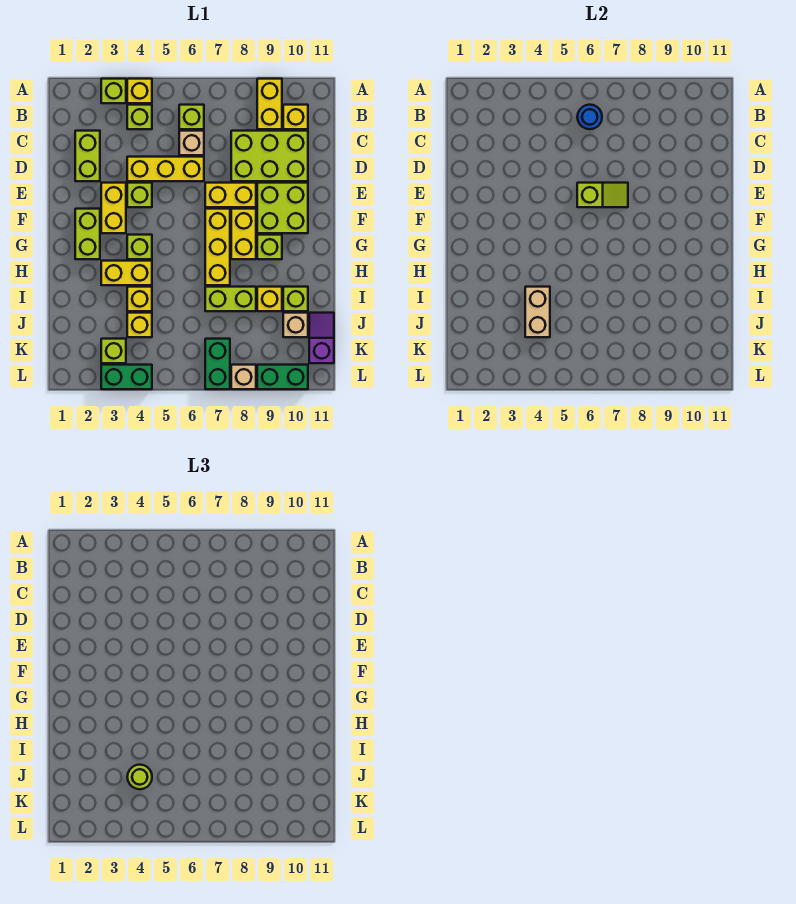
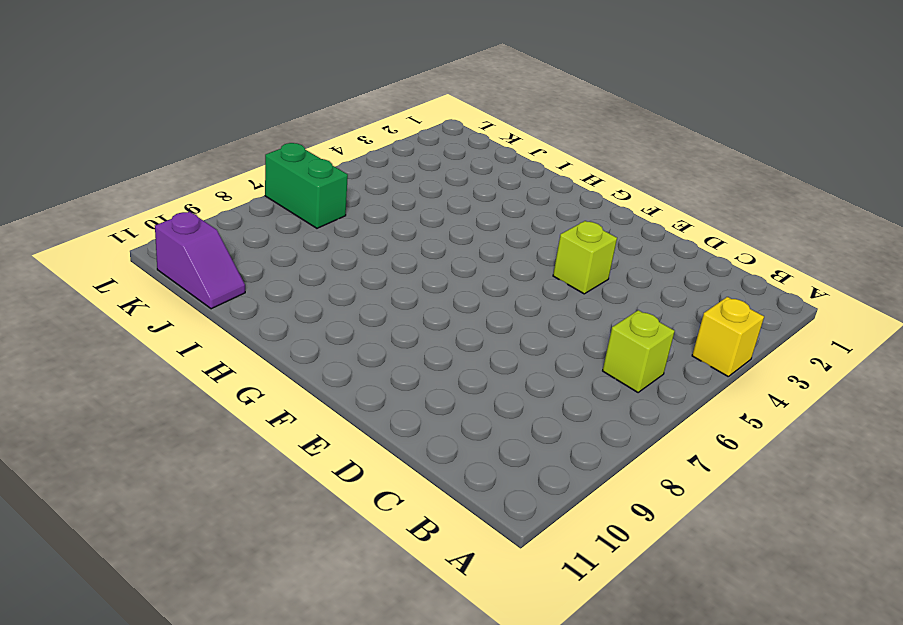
none -> lime 1x1 brick [101,79,126,103]
none -> yellow 1x2 brick [257,79,282,129]
none -> lime 1x1 brick [127,105,152,129]
none -> yellow 1x1 brick [283,105,308,129]

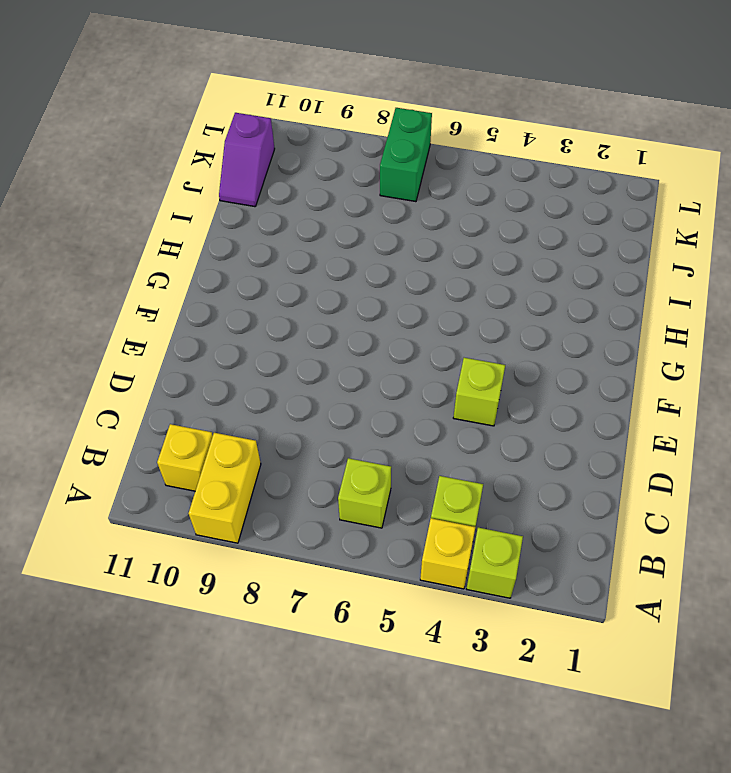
none -> lime 1x2 brick [75,131,100,181]
none -> tan 1x1 brick [179,131,204,155]
none -> lime 2x3 brick [231,131,308,181]
none -> yellow 1x3 brick [127,157,204,181]

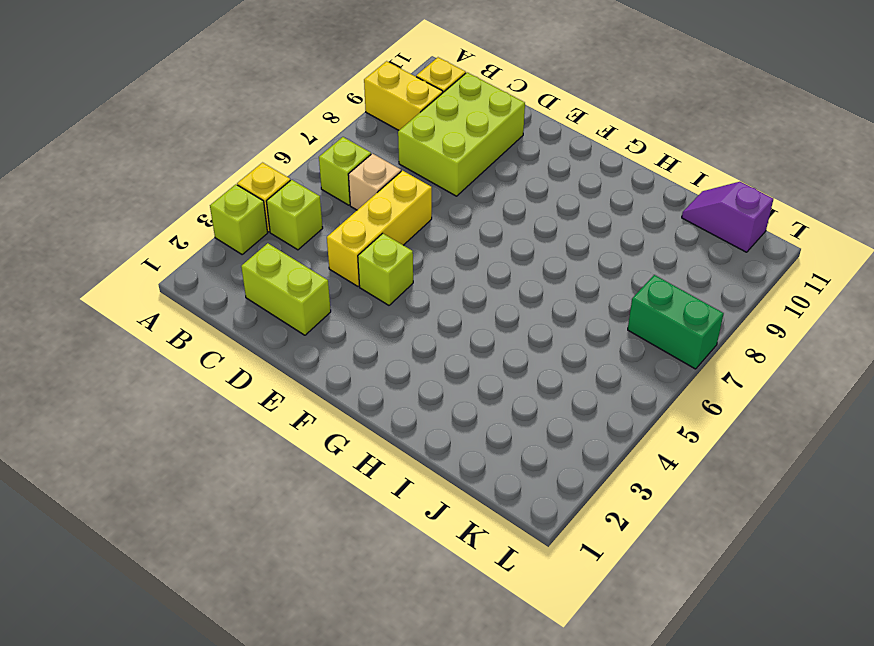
none -> yellow 1x2 brick [101,183,126,233]
none -> yellow 1x2 brick [205,183,256,207]
none -> lime 2x2 brick [257,183,308,233]
none -> lime 1x2 brick [75,209,100,259]

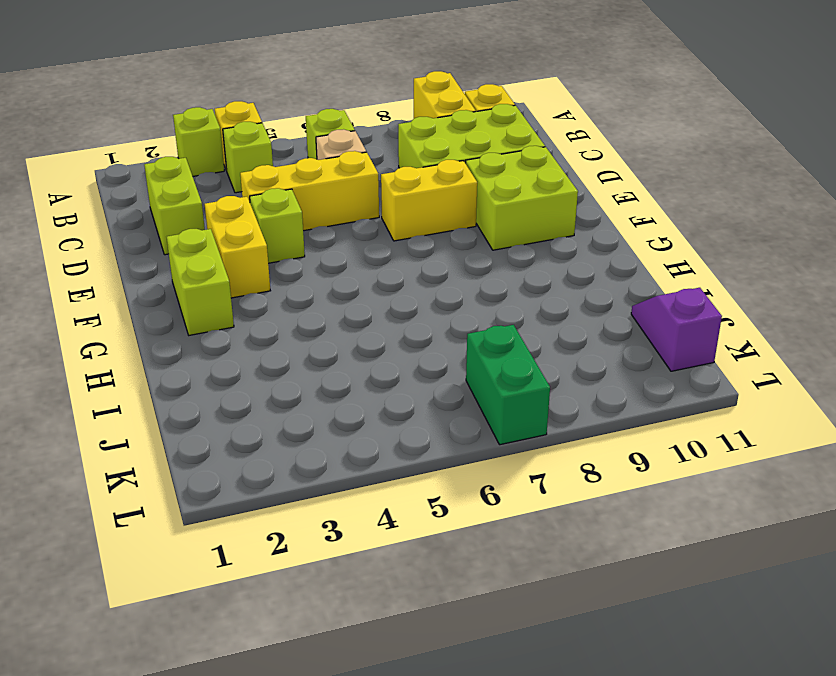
none -> yellow 1x3 brick [205,209,230,285]
none -> yellow 1x2 brick [231,209,256,259]
none -> lime 1x1 brick [127,235,152,259]
none -> lime 1x1 brick [257,235,282,259]

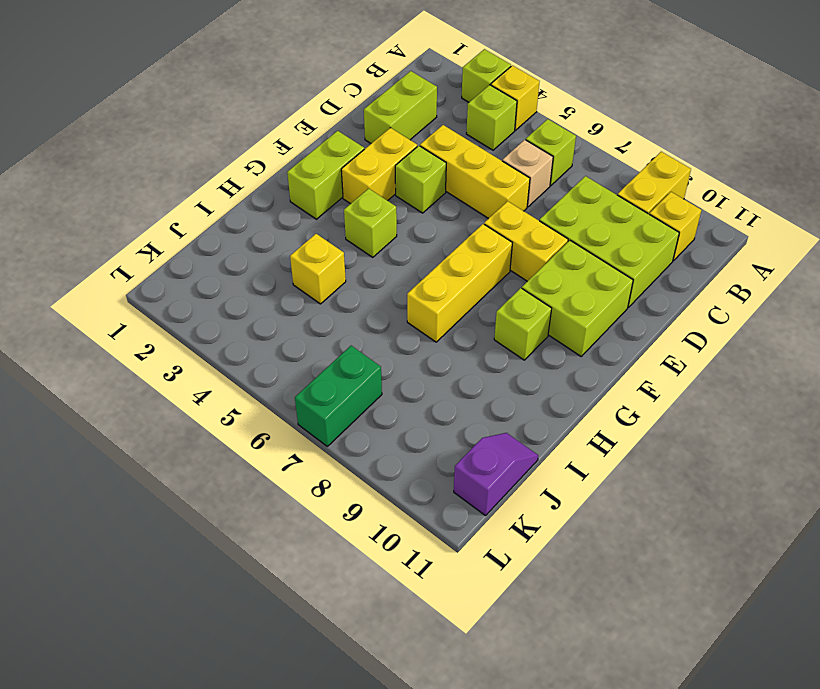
none -> yellow 1x2 brick [231,209,256,259]
none -> yellow 1x2 brick [101,261,152,285]
none -> lime 1x2 brick [205,287,256,311]
none -> yellow 1x1 brick [257,287,282,311]

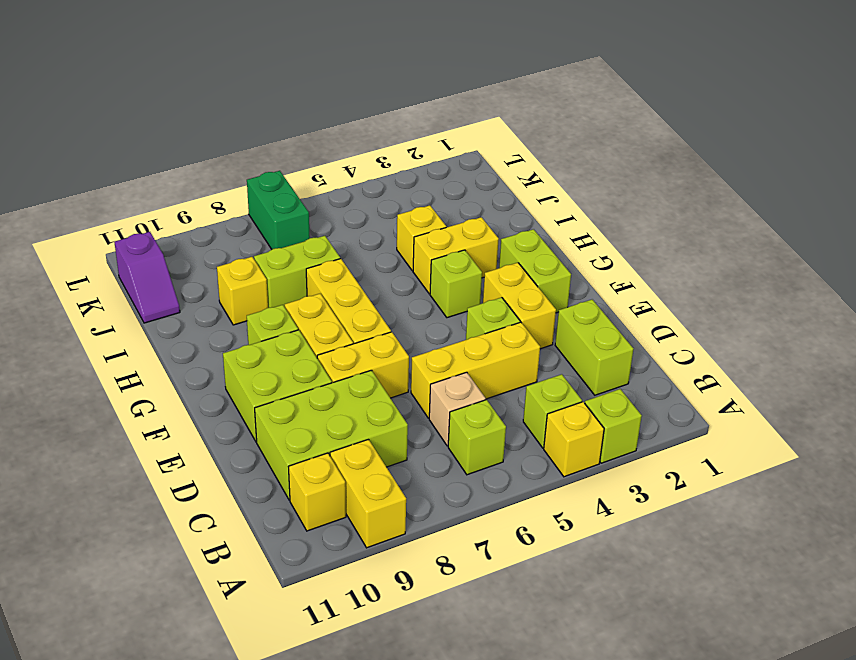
none -> lime 1x1 brick [283,287,308,311]
none -> yellow 1x1 brick [127,313,152,337]
none -> tan 1x1 brick [283,313,308,337]
none -> lime 1x1 brick [101,339,126,363]

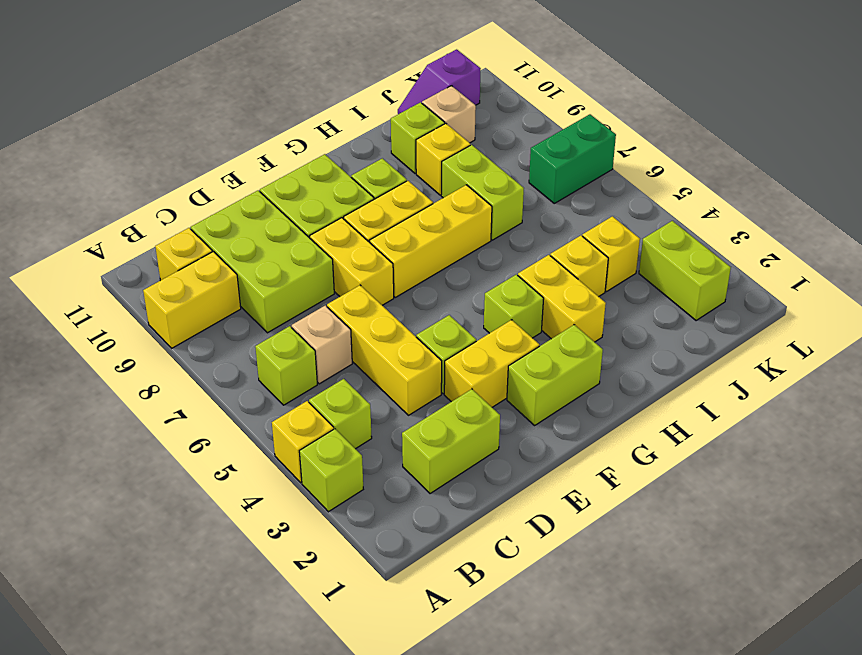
lime 1x2 brick [639,221,731,321] -> lime 1x1 brick [101,339,126,363]
none -> green 1x2 brick [101,365,152,389]
none -> tan 1x1 brick [231,365,256,389]
none -> green 1x2 brick [257,365,308,389]
none -> blue 1x1 round brick [577,105,602,129]

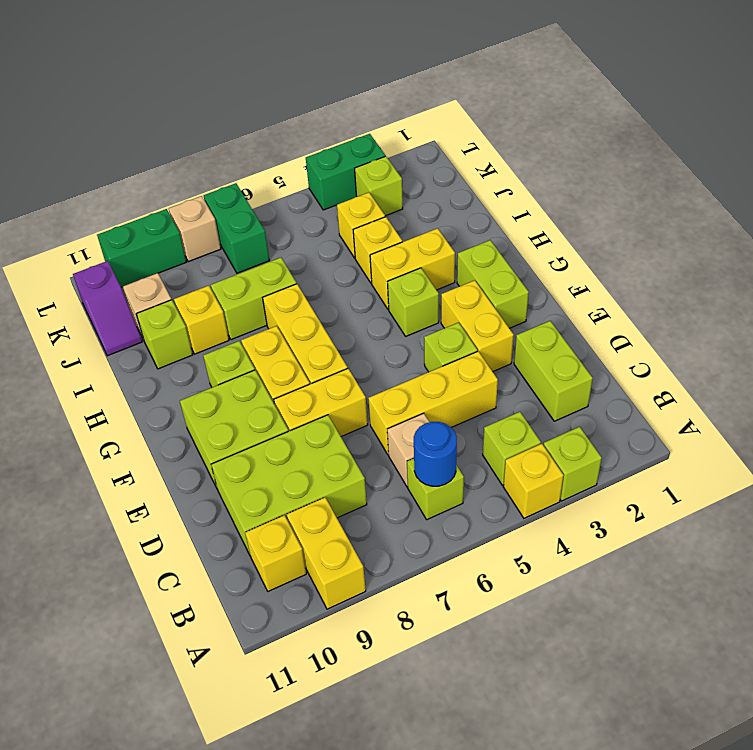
none -> lime 1x2 slope [577,183,628,207]
none -> tan 1x2 brick [525,287,550,337]
none -> lime 1x1 round brick [127,765,152,789]

